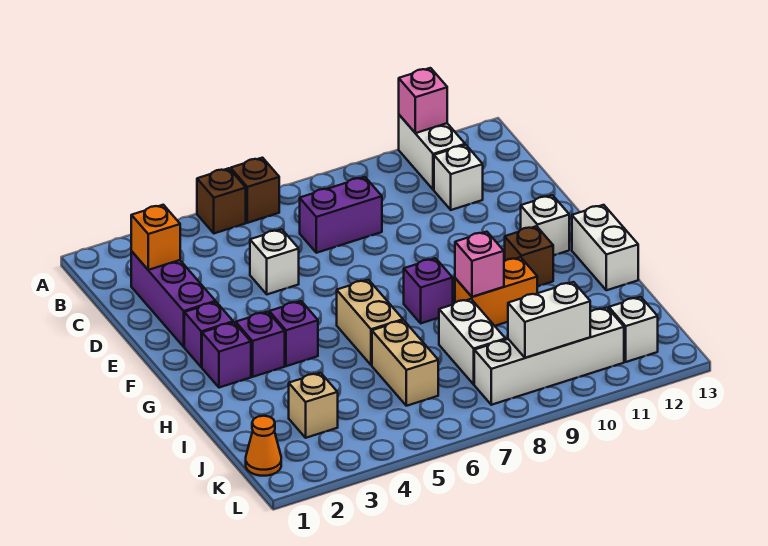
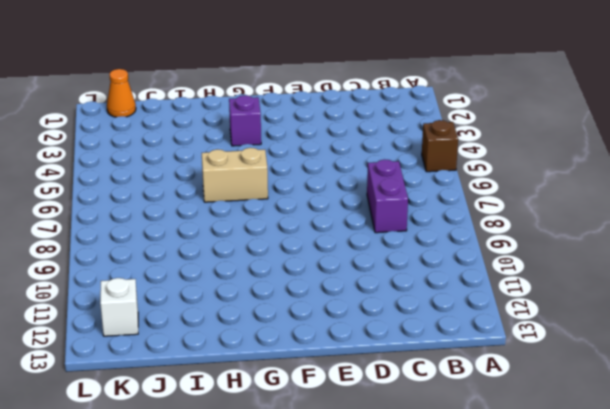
none -> brown 1x1 brick [231,158,279,223]
none -> white 1x2 brick [399,115,465,190]
none -> purple 1x3 brick [131,251,216,347]

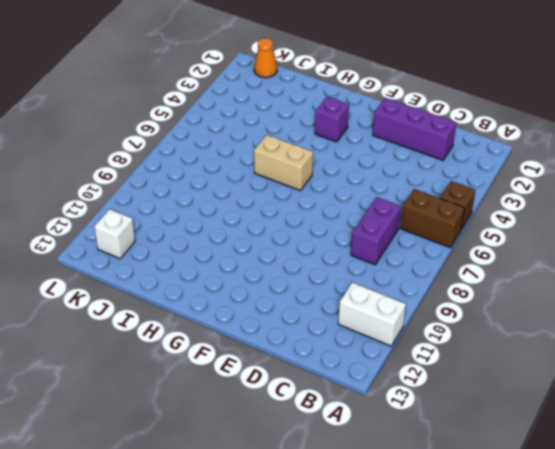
brown 1x2 brick [401,189,465,248] -> brown 1x1 brick [231,158,279,223]
none -> white 1x1 brick [434,145,483,210]
none -> white 1x1 brick [250,229,299,294]
none -> purple 1x1 brick [184,302,233,367]

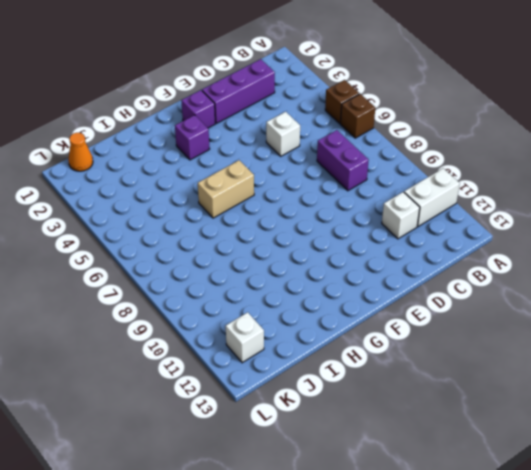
none -> white 1x1 brick [521,195,569,255]
none -> purple 1x1 brick [202,322,251,388]
none -> purple 1x1 brick [269,301,318,366]

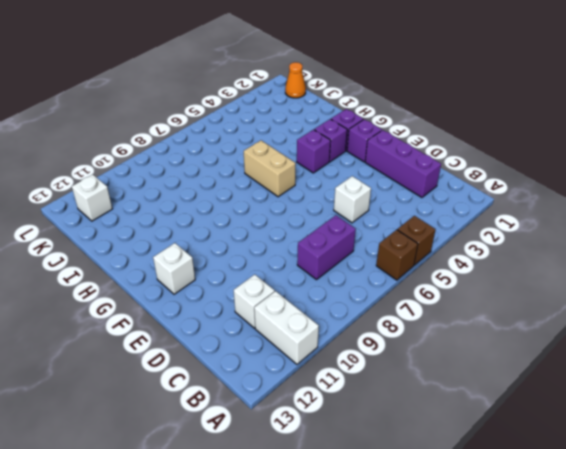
none -> purple 1x1 brick [404,258,453,323]
none -> brown 1x1 brick [505,226,553,286]
none -> white 1x2 brick [572,205,638,290]

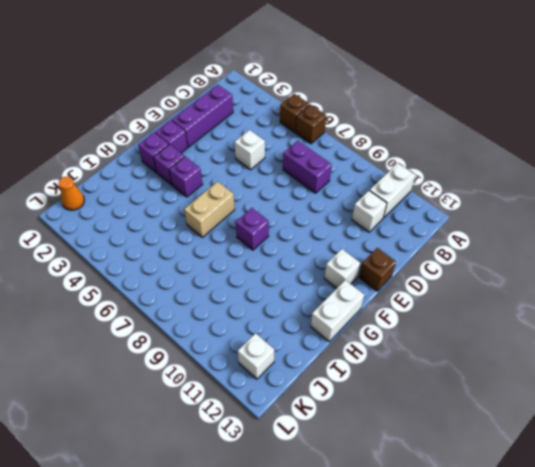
brown 1x1 brick [359,248,396,291] -> brown 1x1 brick moved to [505,226,553,286]
none -> orange 1x2 brick [455,257,537,326]
none -> tan 1x2 brick [372,320,438,406]
none -> white 1x2 brick [439,299,506,384]

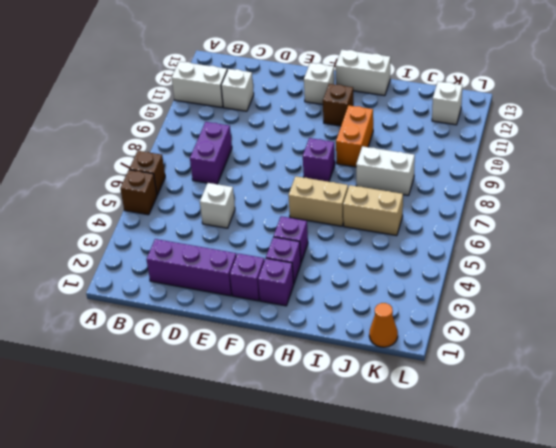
none -> tan 1x1 brick [289,373,338,438]
none -> white 1x4 brick [474,308,624,405]
none -> pink 1x1 brick [399,68,447,133]

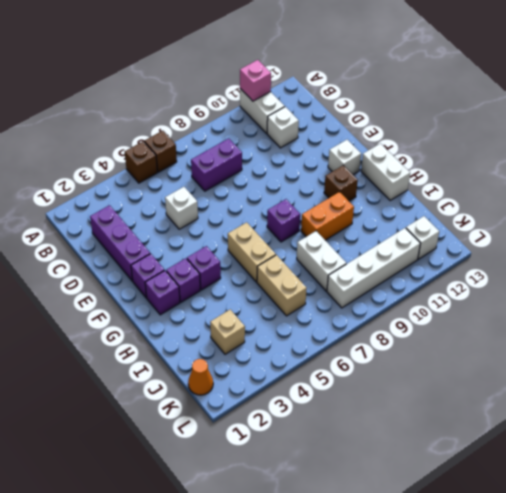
none -> orange 1x1 brick [131,205,180,270]
none -> pink 1x1 brick [455,232,504,297]
none -> white 1x2 brick [508,282,590,358]

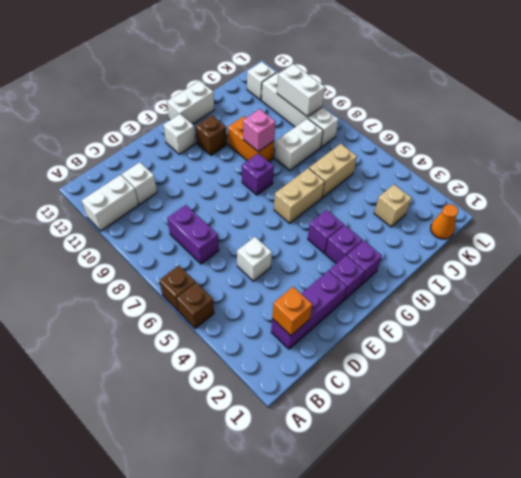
none -> pink 1x1 brick [399,68,447,133]

